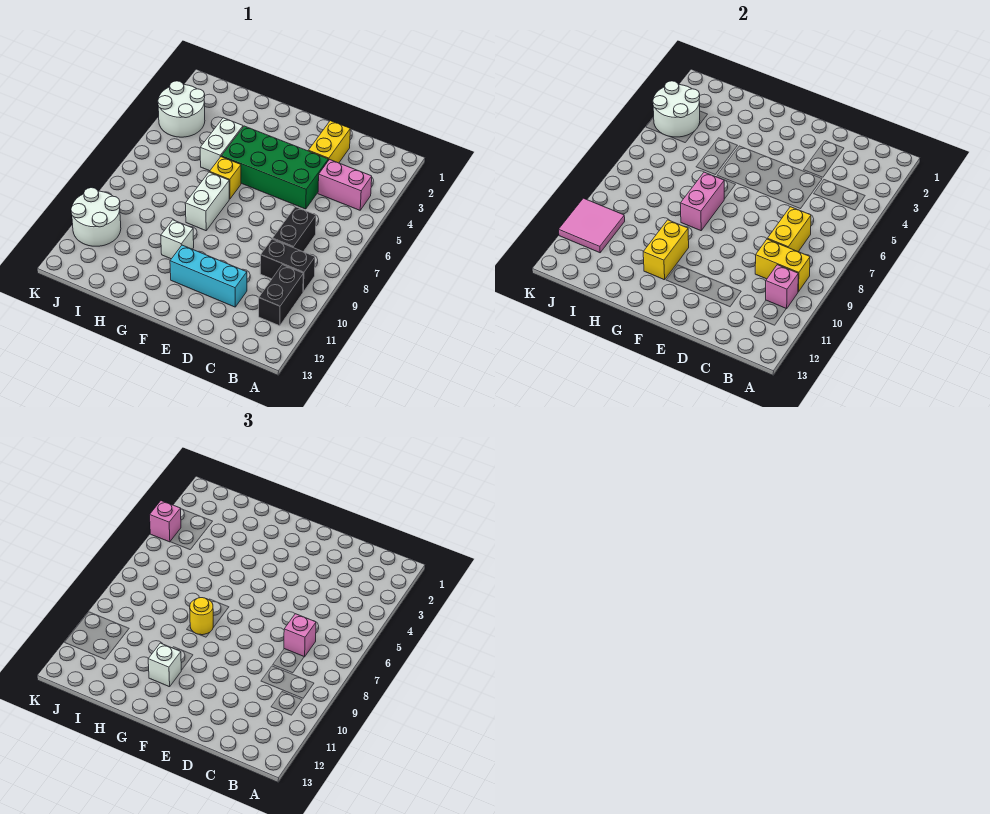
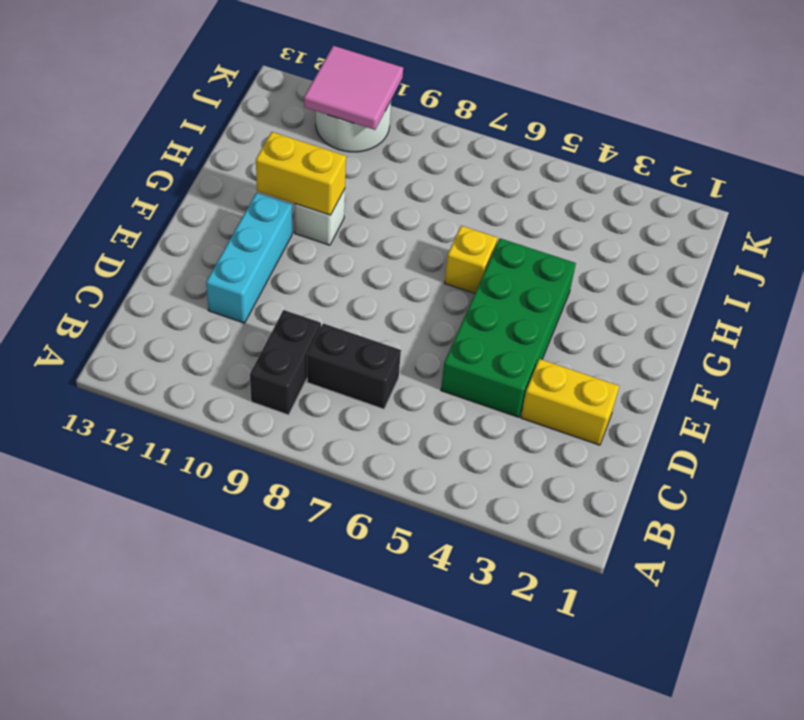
none -> pink 1x2 brick [318,160,372,210]
none -> black 1x2 brick [259,265,303,326]
none -> white 1x2 brick [185,172,229,231]

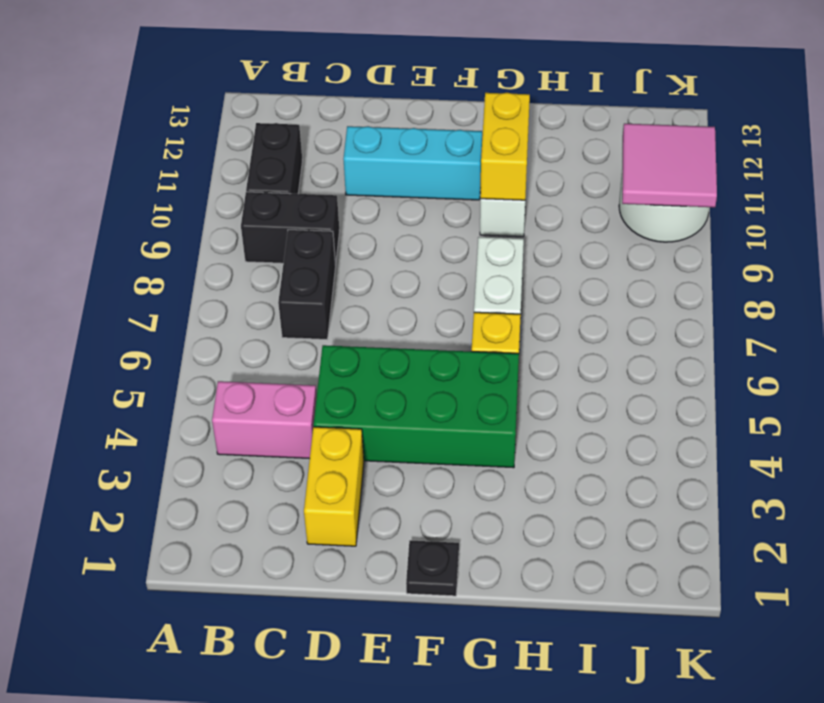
black 1x1 plate [406,540,459,596] -> none
none -> white 1x2 brick [200,118,243,171]
none -> white 2x2 round brick [158,81,205,137]
none -> yellow 1x2 brick [755,239,810,292]

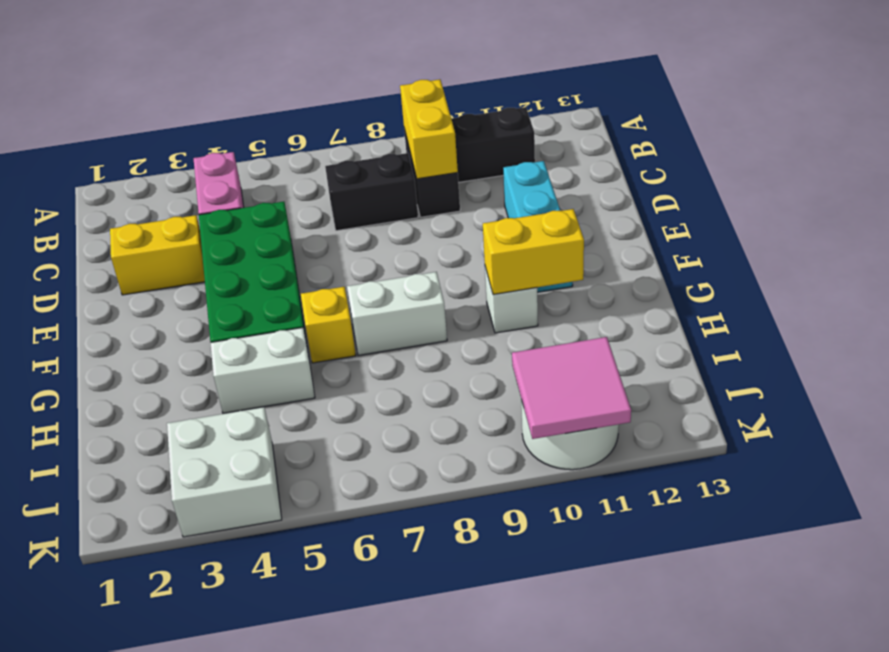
white 2x2 brick [167,407,282,537] -> white 2x2 round brick [158,81,205,137]
none -> pink 1x1 brick [766,265,798,309]
none -> yellow 1x2 brick [767,207,811,252]
none -> pink 1x2 brick [680,172,724,231]

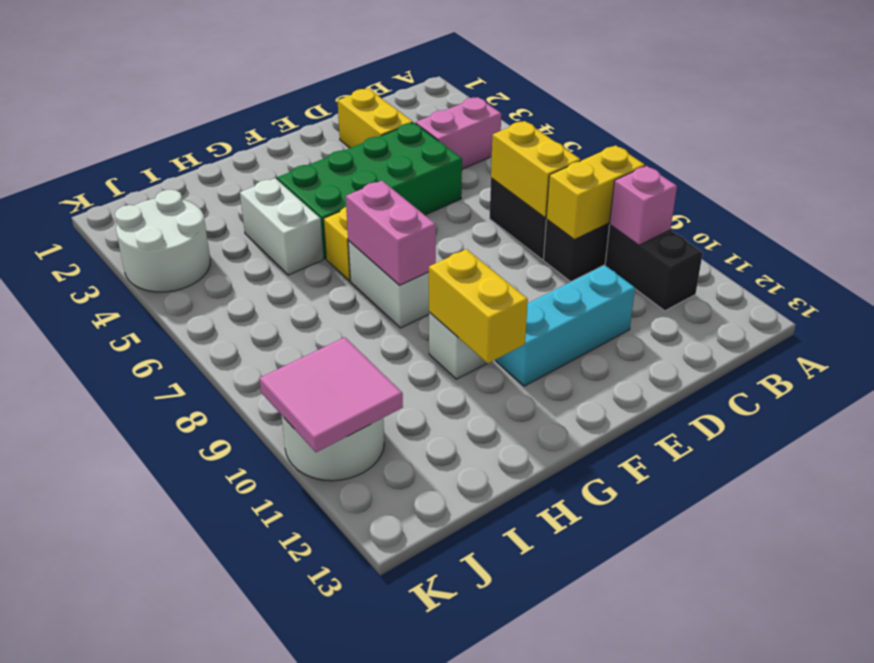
none -> white 2x2 round brick [653,81,700,137]
none -> pink 1x1 brick [284,614,316,657]
none -> yellow 1x1 round brick [190,598,213,635]

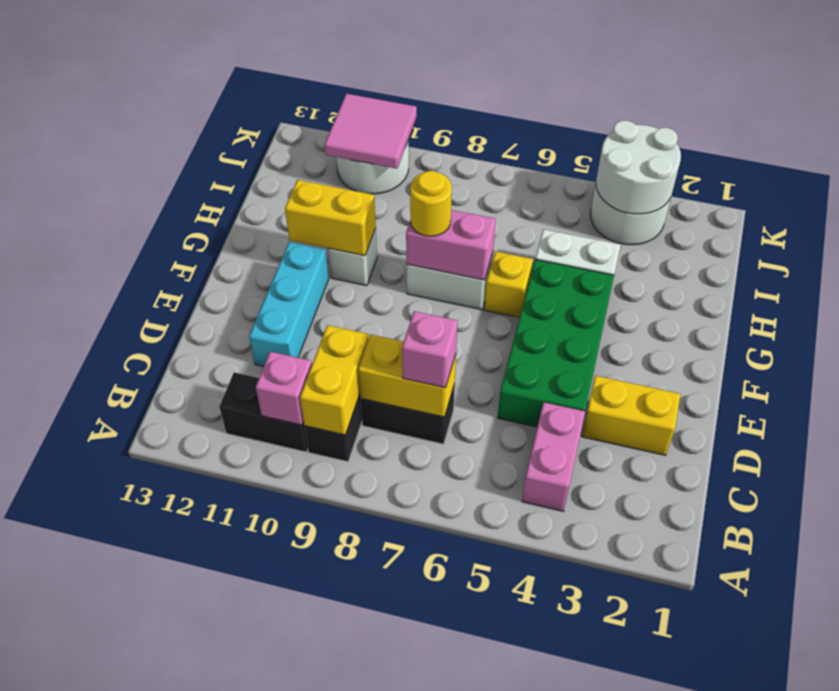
none -> white 1x1 brick [148,643,181,687]
none -> pink 1x1 brick [150,501,181,542]

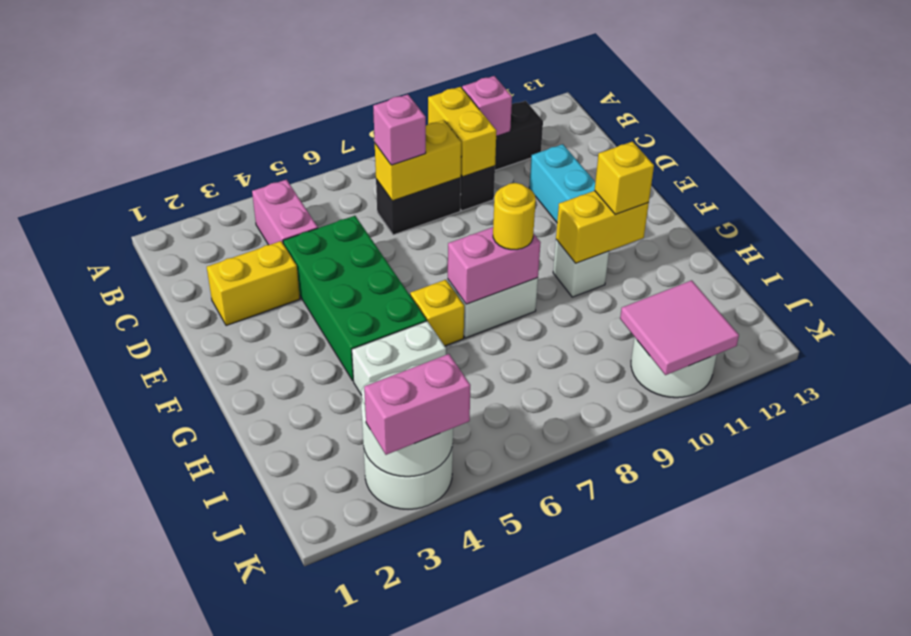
yellow 1x1 brick [595,142,654,214] -> white 1x1 brick [148,643,181,687]
pink 1x2 brick [364,354,470,455] -> pink 1x1 brick [150,501,181,542]

